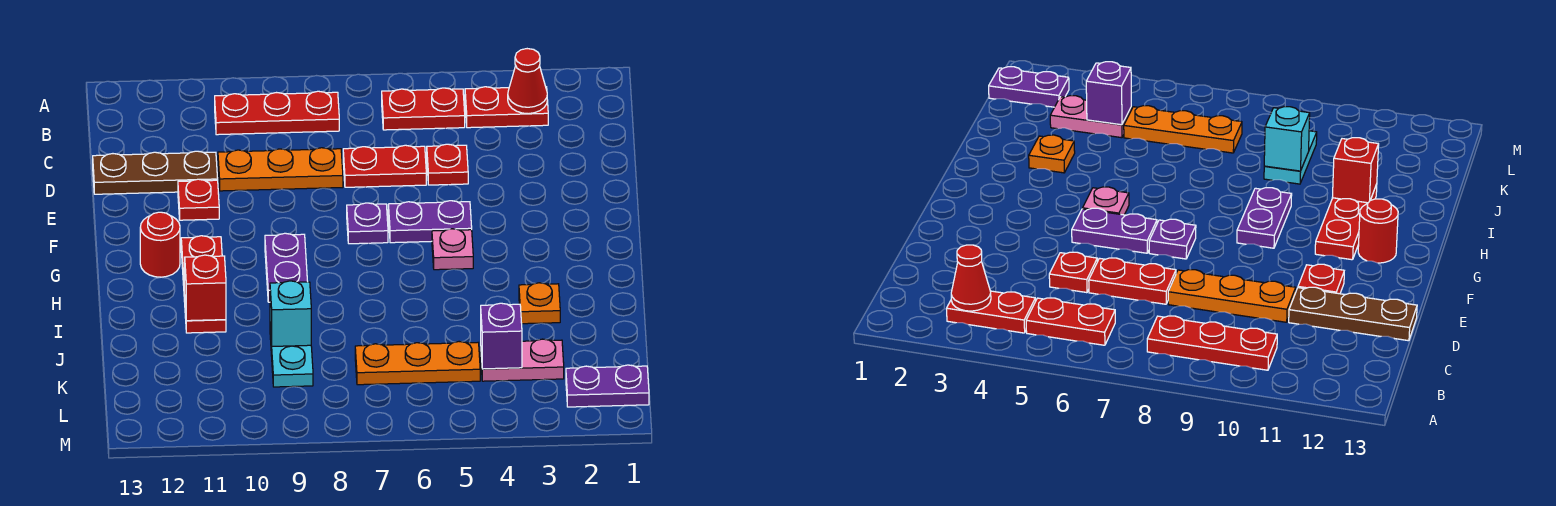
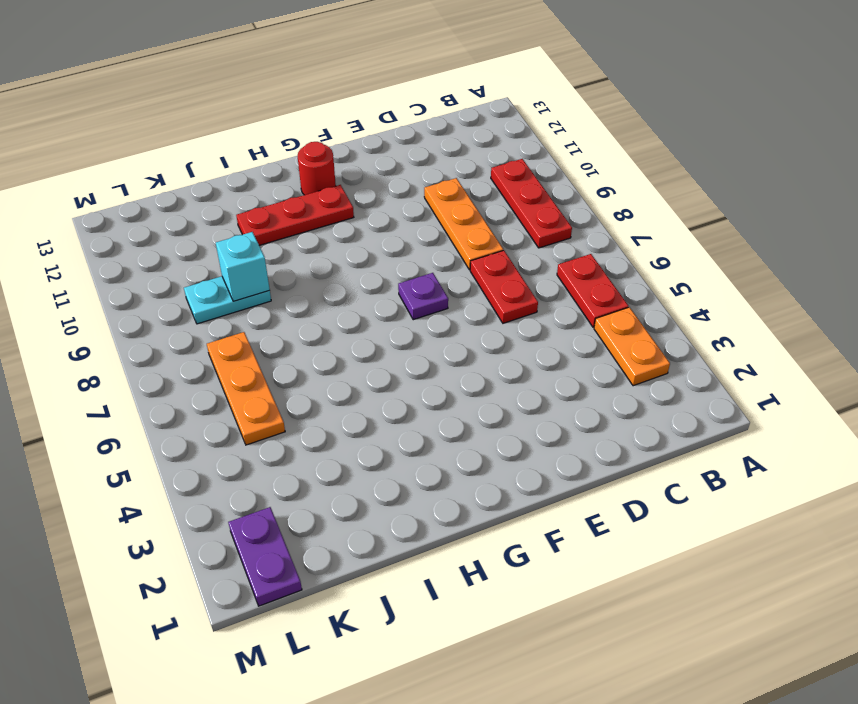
orange 1x2 plate [594,307,670,386] -> red 1x2 plate [465,87,548,128]
none -> red 1x1 plate [427,144,468,185]
none -> brown 1x3 plate [93,151,218,194]
none -> red 1x1 plate [178,179,219,220]

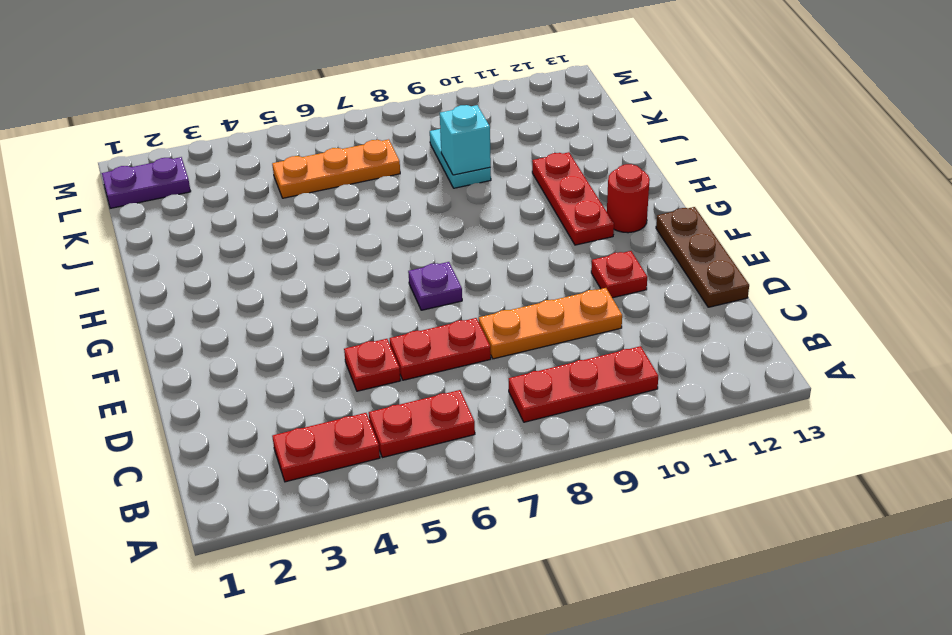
brown 1x3 plate [656,207,749,307] -> brown 1x3 plate turned to [93,151,218,194]
none -> purple 1x2 plate [388,201,472,243]
none -> pink 1x1 plate [432,229,473,270]
none -> purple 1x2 plate [265,233,308,302]

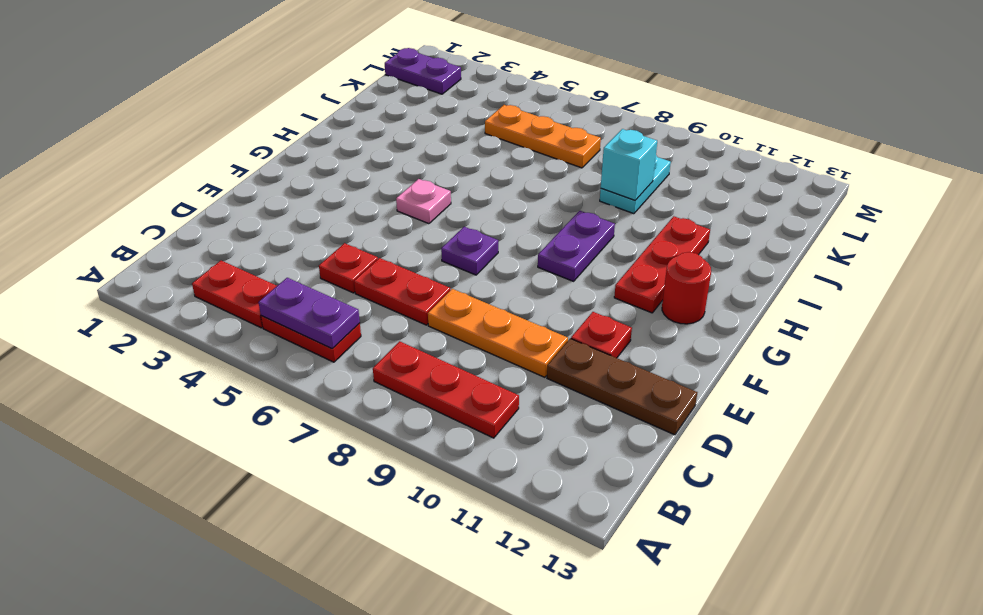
purple 1x2 plate [259,278,360,348] -> purple 1x2 plate moved to [388,201,472,243]
none -> orange 1x1 plate [519,283,560,324]
none -> pink 1x2 plate [481,339,564,381]
none -> red 1x1 cone [508,49,547,114]

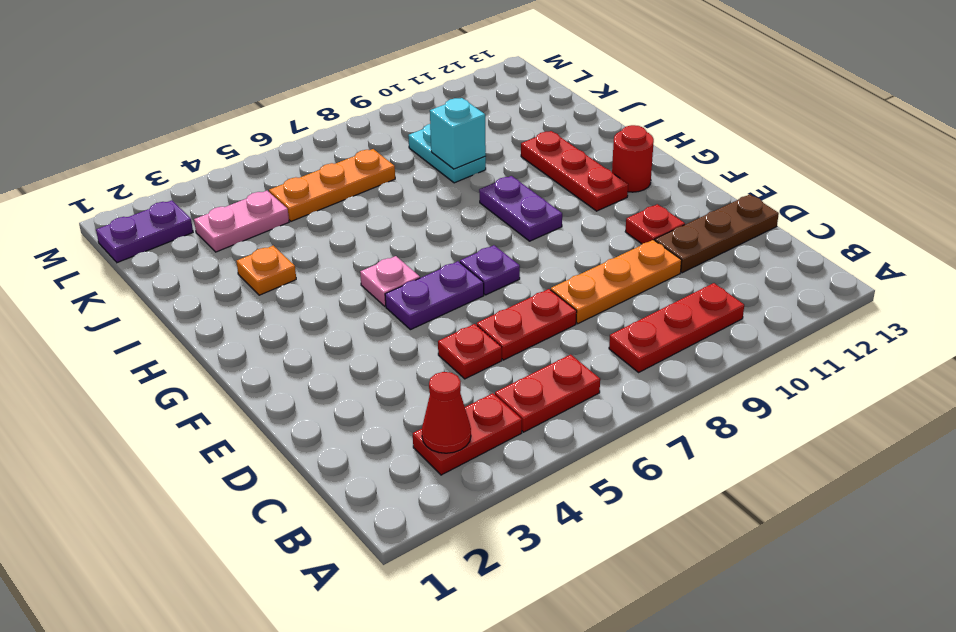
none -> red 1x1 brick [185,255,226,321]
none -> purple 1x1 brick [481,303,522,369]

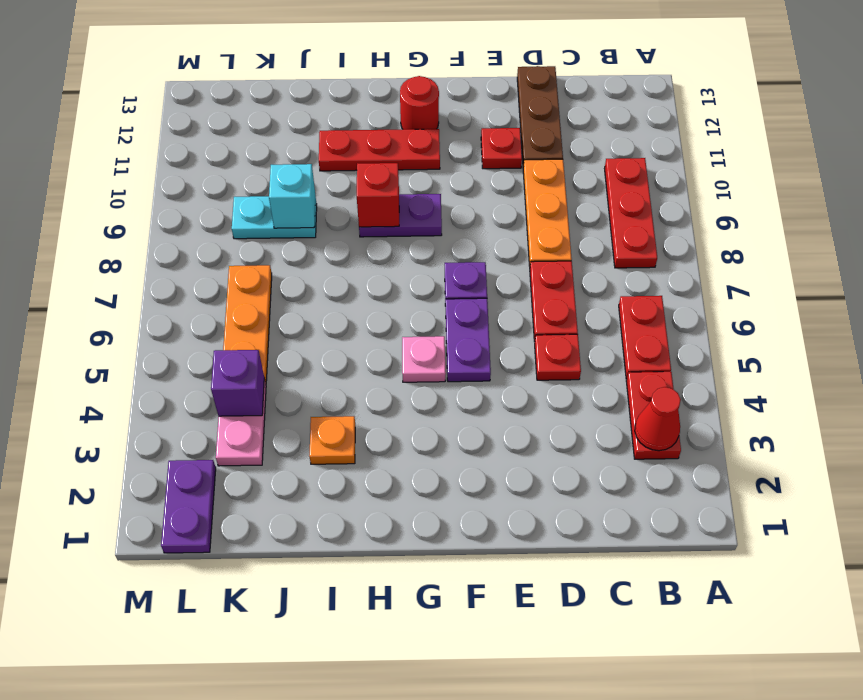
red 1x1 brick [357,163,399,227] -> red 1x1 brick moved to [185,255,226,321]

